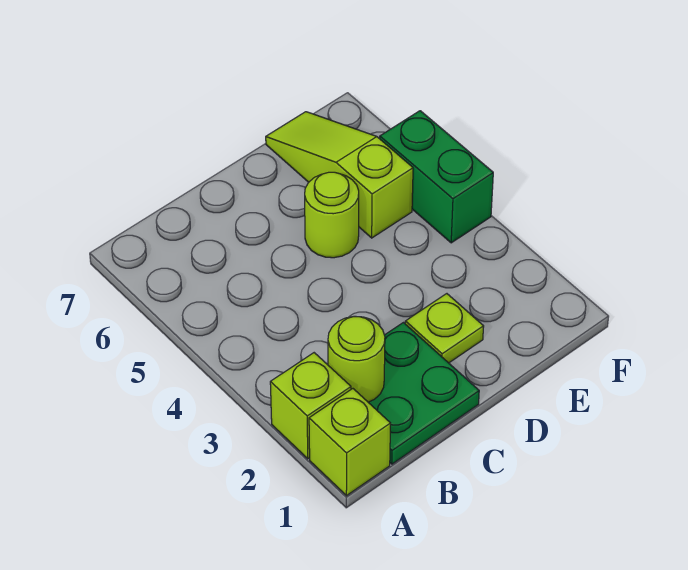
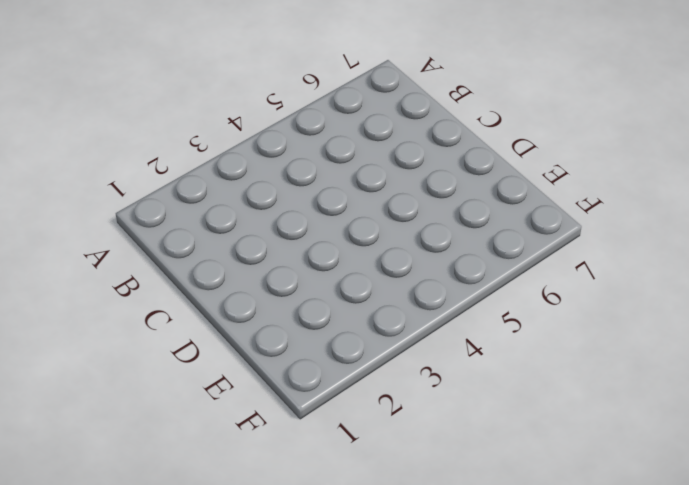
none -> lime 1x1 brick [309,389,391,496]
none -> lime 1x1 brick [270,353,351,459]

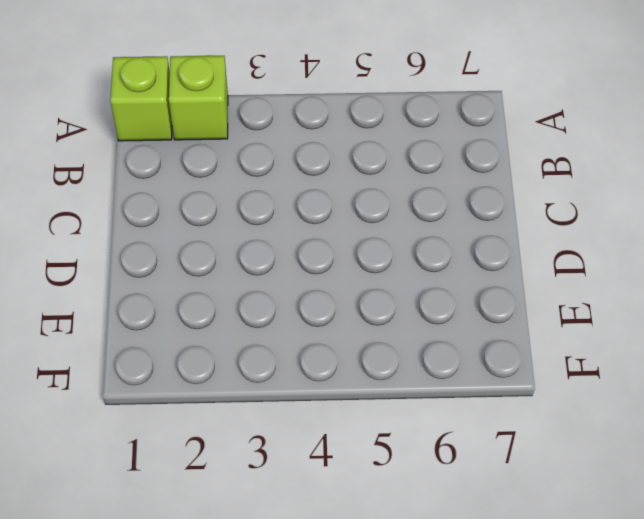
none -> green 2x2 plate [368,323,479,464]
none -> lime 1x1 plate [405,294,484,363]

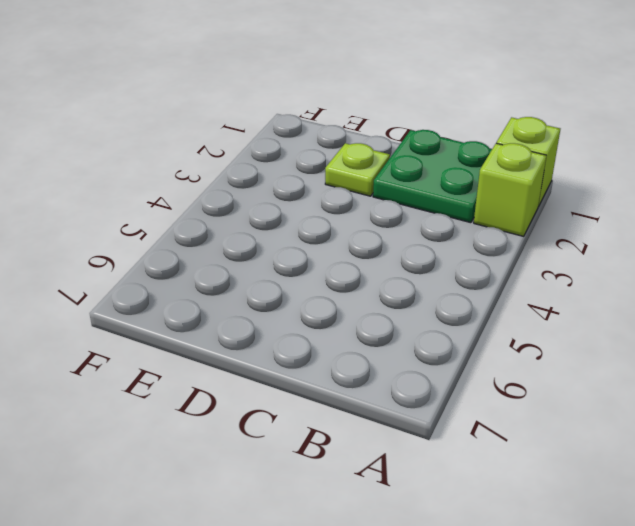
none -> lime 1x1 round brick [305,172,359,258]
none -> lime 1x3 slope [266,112,413,238]

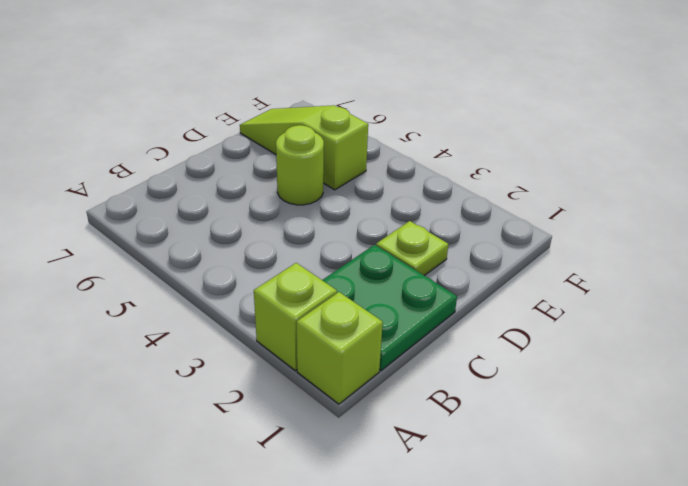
none -> green 1x2 brick [380,111,493,243]
none -> lime 1x1 round brick [328,316,385,402]

